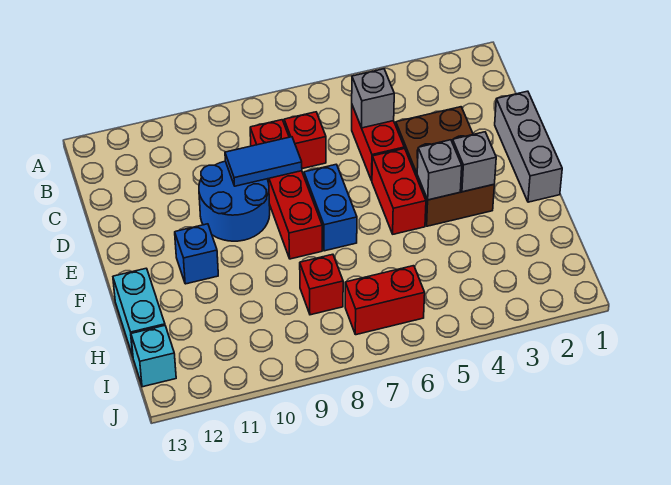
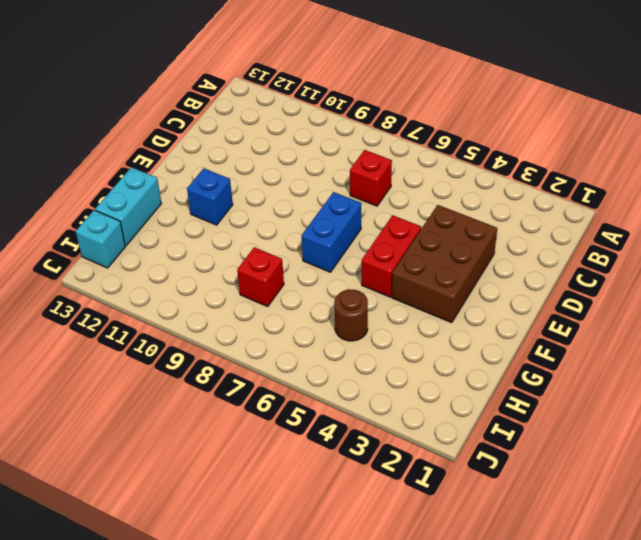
brown 1x1 round brick [334,289,368,341] -> none
none -> red 1x2 brick [352,105,404,181]
none -> red 1x4 brick [250,120,322,259]
none -> grey 1x3 brick [495,91,562,202]

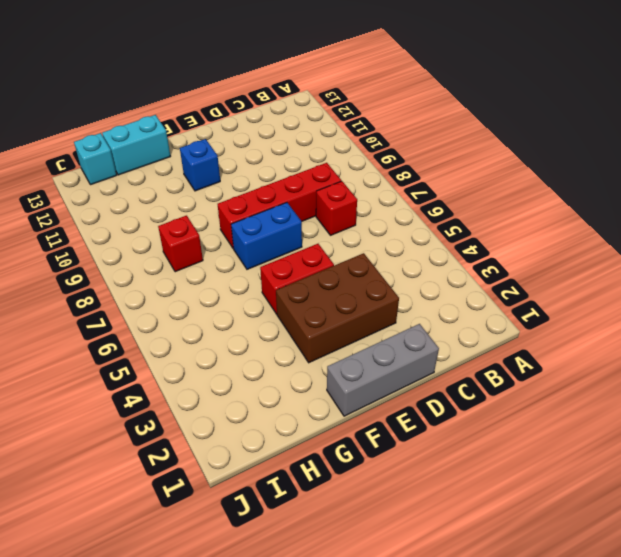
none -> red 1x2 brick [352,105,404,181]
none -> blue 2x2 round brick [199,161,270,241]
none -> red 1x2 brick [345,266,425,335]

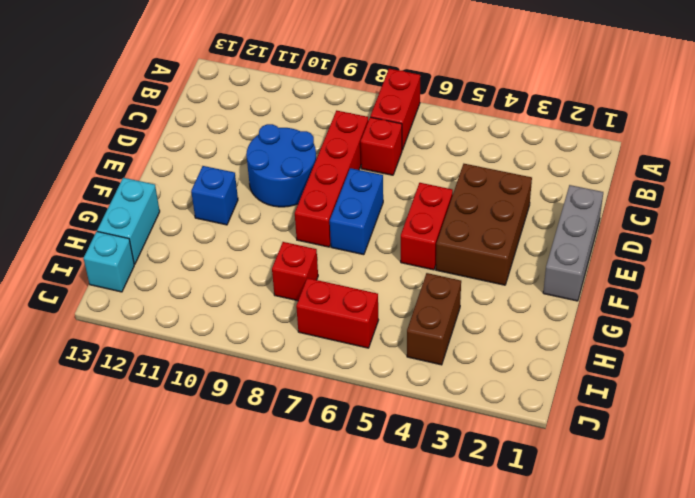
red 1x2 brick [370,69,420,150] -> red 1x2 brick moved to [352,105,404,181]
brown 1x2 brick [407,273,461,365] -> none
none -> grey 1x1 brick [352,69,394,128]
none -> blue 1x2 tile [225,137,302,186]
none -> grey 1x1 brick [453,132,496,192]

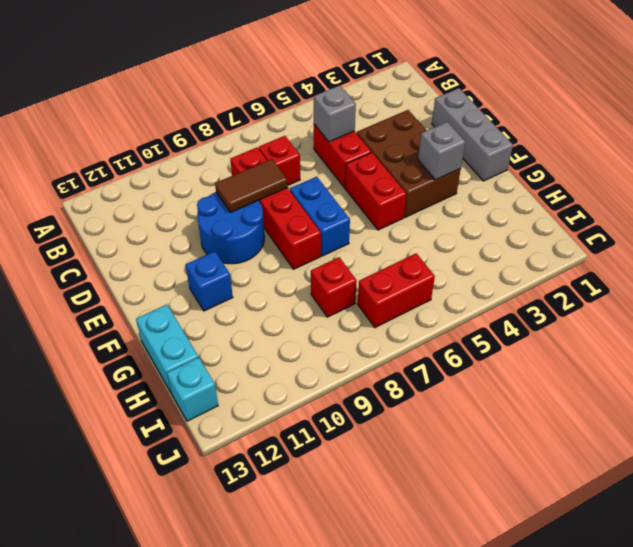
brown 1x2 tile [215,159,288,212] -> blue 1x2 tile [225,137,302,186]
none -> grey 1x1 brick [417,140,462,200]

